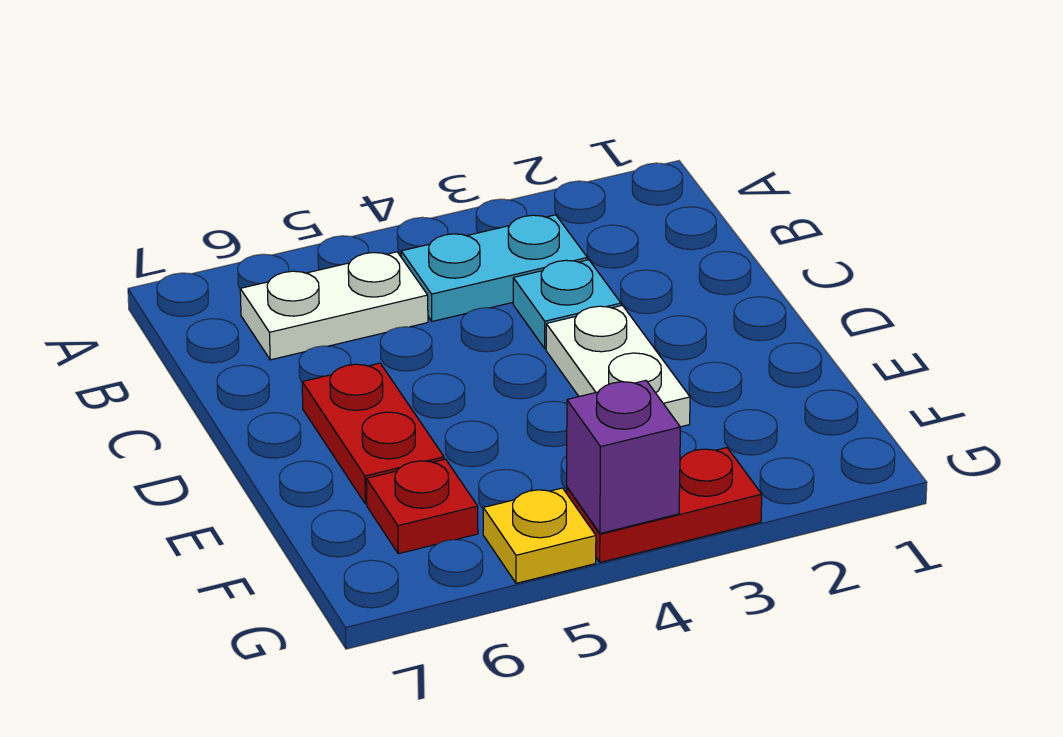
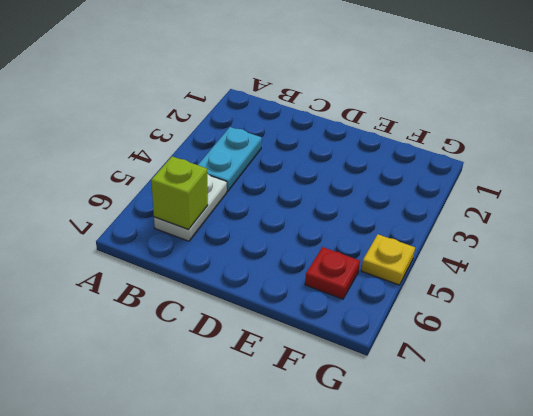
lime 1x1 brick [151,156,208,230] -> none
none -> cyan 1x1 plate [513,260,621,349]
none -> white 1x2 plate [546,305,690,427]

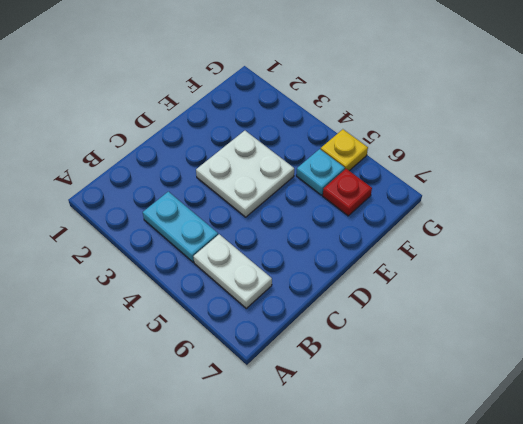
white 2x2 plate [196,131,294,217] -> white 1x2 plate [546,305,690,427]
cyan 1x1 plate [296,149,345,195] -> cyan 1x1 plate moved to [513,260,621,349]
none -> red 1x2 plate [302,363,444,504]
none -> red 1x2 plate [567,448,762,562]

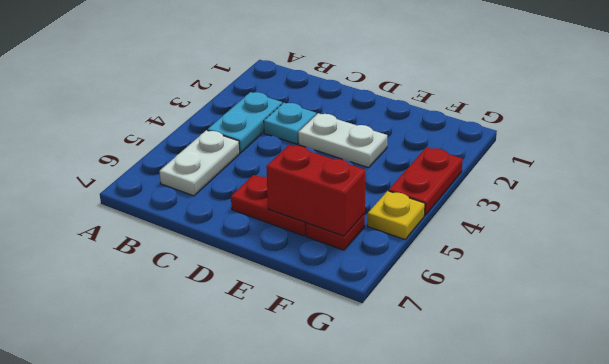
red 1x2 brick [266,145,366,236] -> none
none -> purple 1x1 brick [567,381,680,533]

